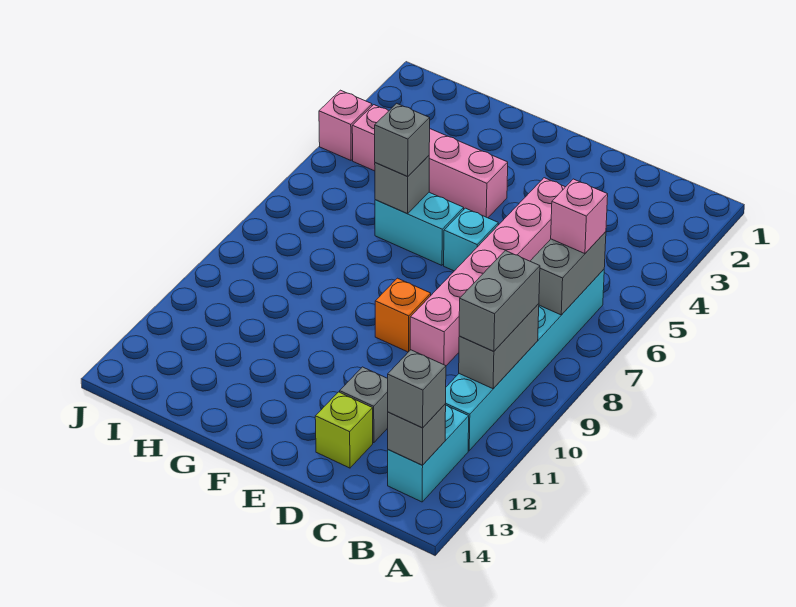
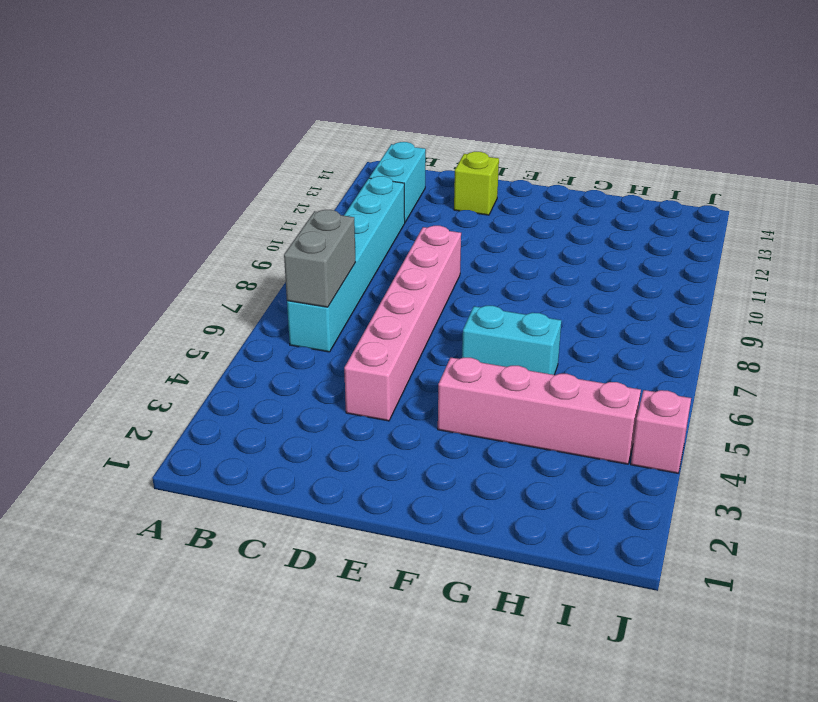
none -> grey 1x1 brick [340,367,388,443]
none -> cyan 1x1 brick [444,208,498,271]
none -> orange 1x1 brick [375,278,431,352]

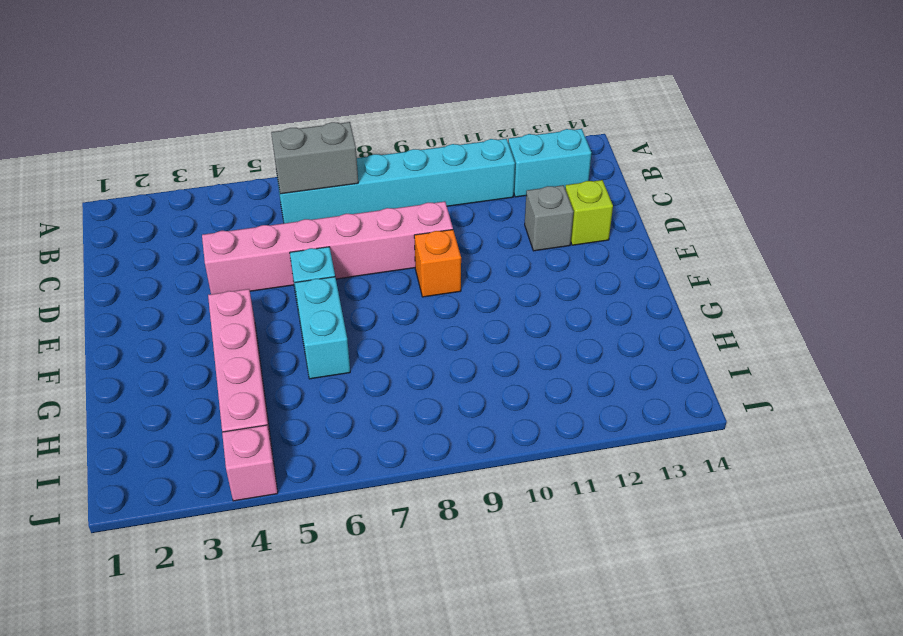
none -> grey 1x2 brick [459,304,539,389]
none -> grey 1x1 brick [388,404,446,465]
none -> grey 1x1 brick [375,156,429,214]

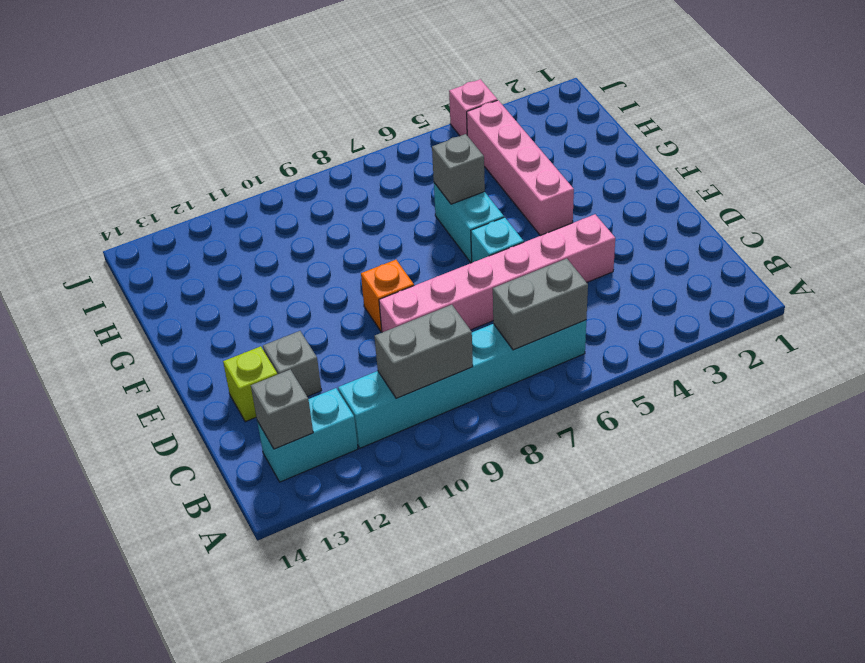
none -> pink 1x1 brick [551,179,608,254]
none -> grey 1x2 brick [459,251,540,351]
none -> grey 1x1 brick [388,350,446,428]

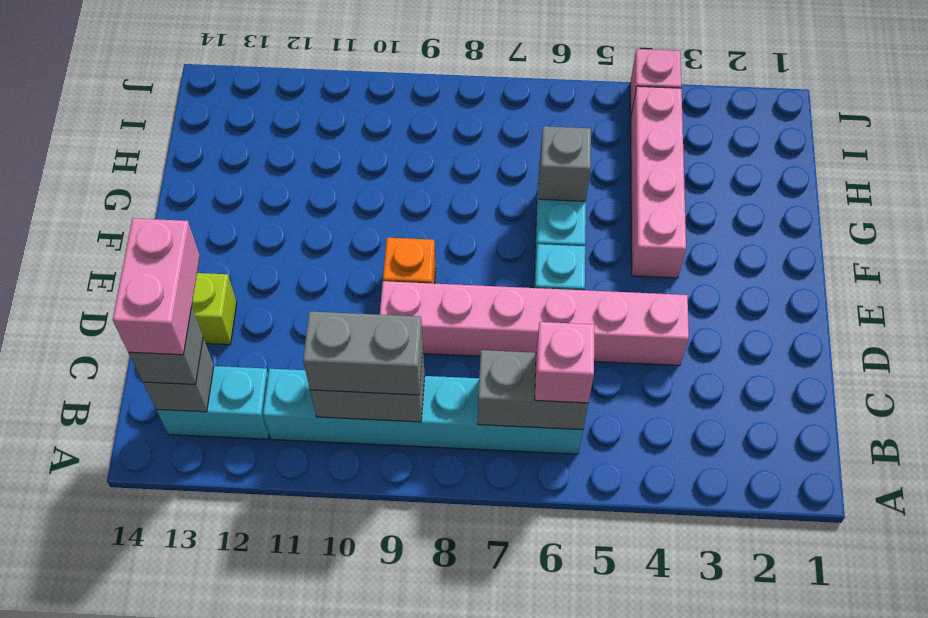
pink 1x2 brick [113,218,200,355] -> none
none -> grey 1x1 brick [340,367,388,443]
none -> grey 1x1 brick [375,103,430,176]

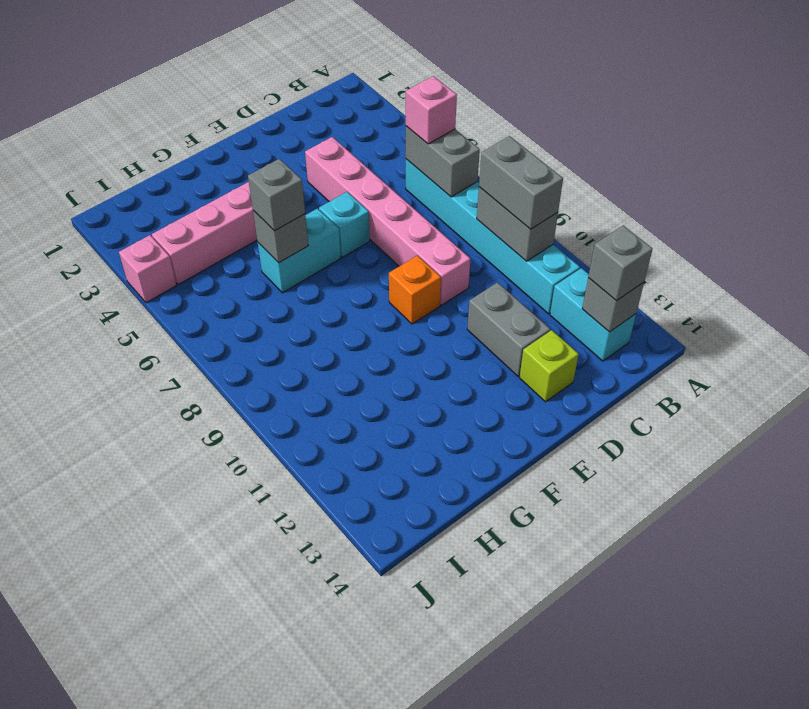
grey 1x2 brick [467,283,550,376] -> grey 1x1 brick [340,367,388,443]

